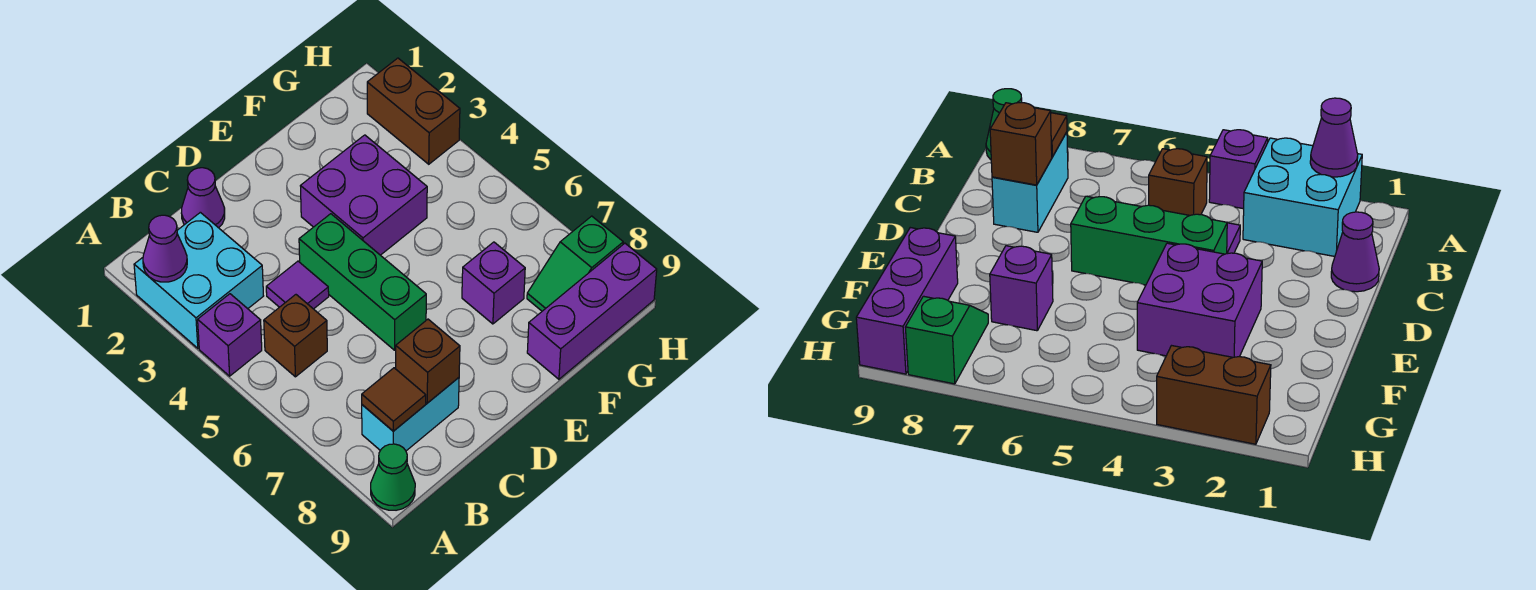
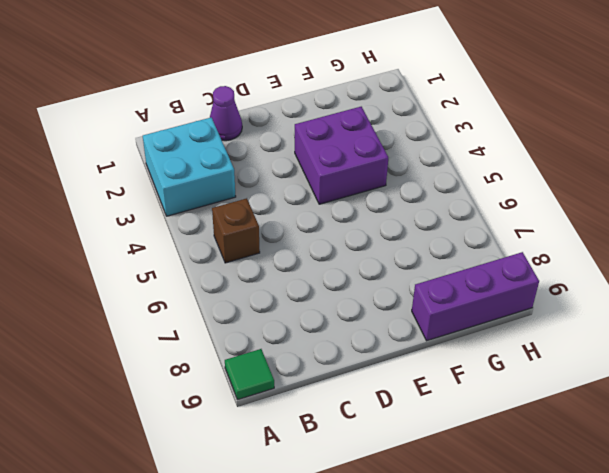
green 1x1 tile [225,349,274,400] -> green 1x1 cone [371,444,415,510]
none -> purple 1x1 brick [198,294,262,376]
none -> cyan 1x2 brick [362,378,459,451]
none -> purple 1x1 tile [266,261,329,309]

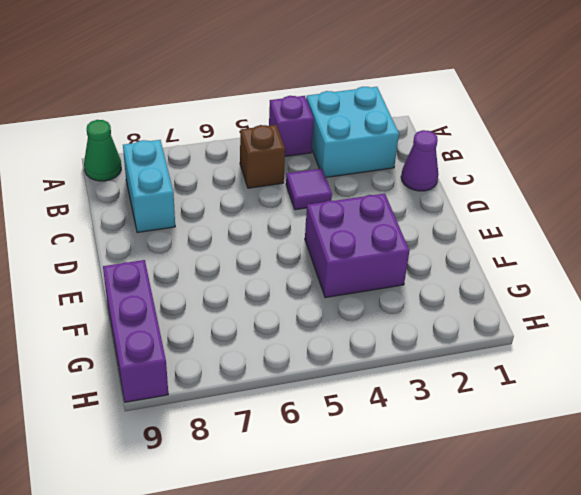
none -> green 1x3 brick [299,214,426,350]
none -> purple 1x1 brick [462,242,525,324]
none -> green 1x2 slope [527,216,623,311]

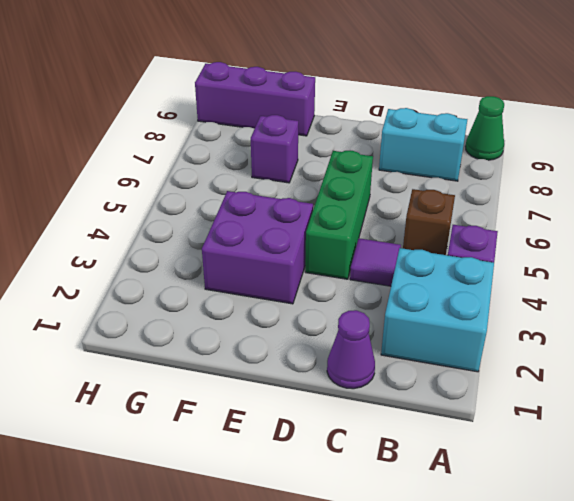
none -> green 1x2 slope [527,216,623,311]
none -> brown 1x2 brick [367,58,460,164]
none -> purple 1x1 cone [143,215,187,282]

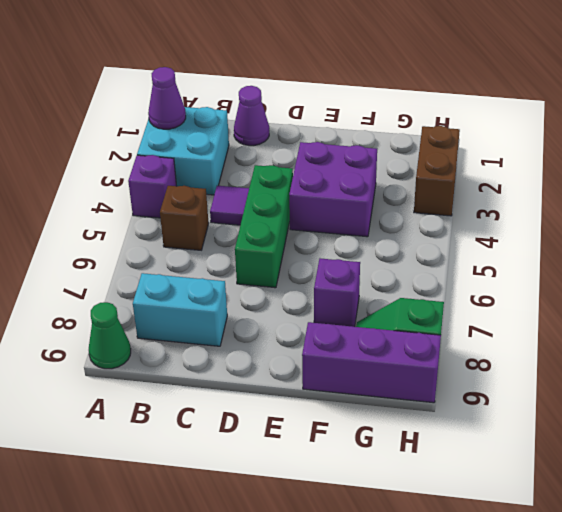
none -> brown 1x1 tile [362,368,426,431]
none -> brown 1x1 brick [396,319,460,403]

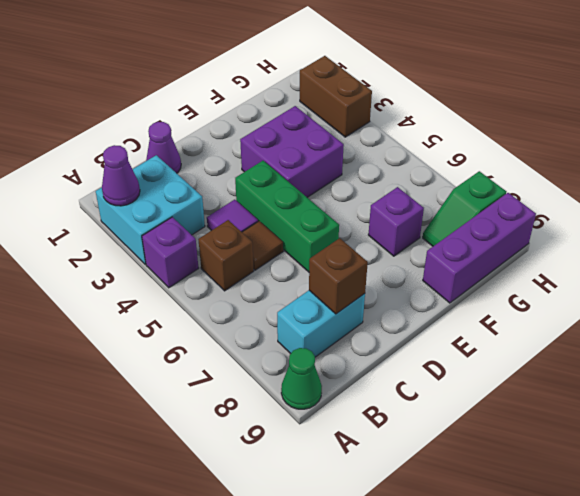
brown 1x1 tile [242,221,283,270] -> brown 1x1 tile moved to [362,368,426,431]

